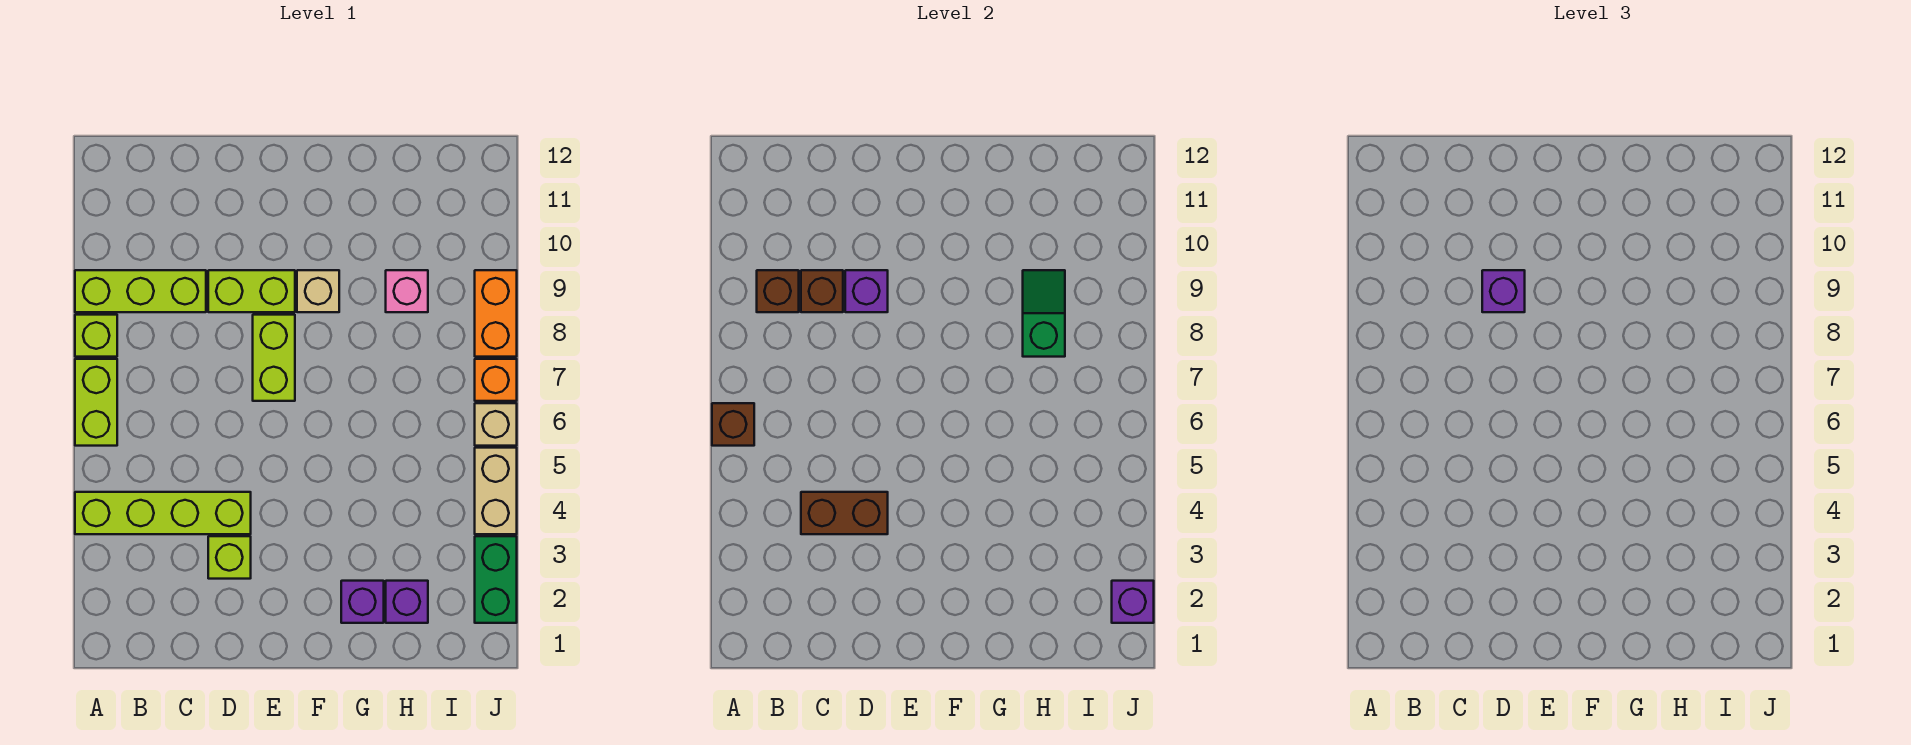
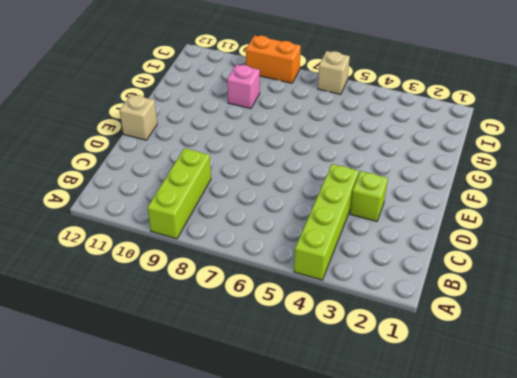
tan 1x1 brick [120,94,157,140] -> tan 1x1 brick moved to [297,270,339,312]
none -> lime 1x2 brick [75,359,117,446]
none -> lime 1x1 brick [75,315,117,357]
none -> lime 1x2 brick [208,270,295,312]

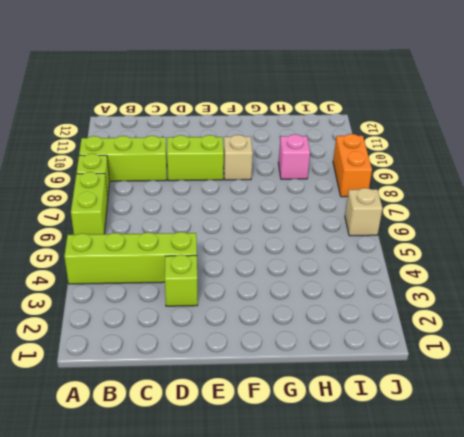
none -> lime 1x2 brick [253,315,295,401]
none -> purple 1x1 brick [341,581,384,623]
none -> purple 1x1 brick [386,581,428,623]

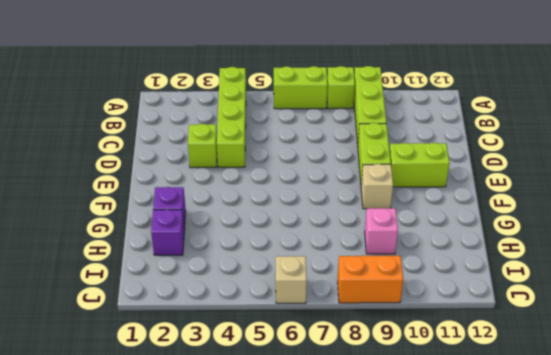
lime 1x2 brick [390,143,450,187] -> lime 1x2 brick moved to [253,315,295,401]
none -> green 1x2 brick [475,536,517,623]
none -> tan 1x2 brick [475,448,517,534]
none -> orange 1x1 brick [475,359,517,401]

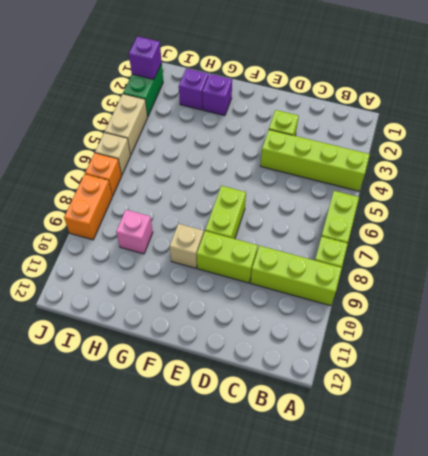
none -> brown 1x1 brick [712,403,754,446]
none -> brown 1x1 brick [757,270,799,312]
none -> brown 1x2 brick [801,492,888,534]

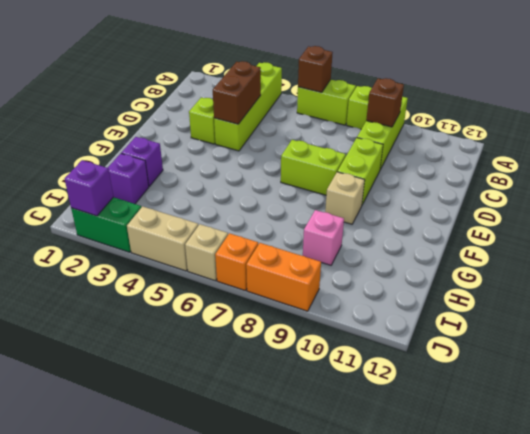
none -> brown 1x1 brick [801,270,843,312]
none -> purple 1x1 brick [845,270,888,312]
none -> green 1x2 slope [1023,270,1065,357]

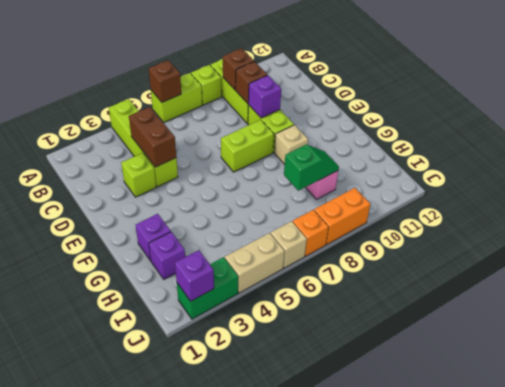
none -> purple 1x1 brick [1482,270,1525,312]

